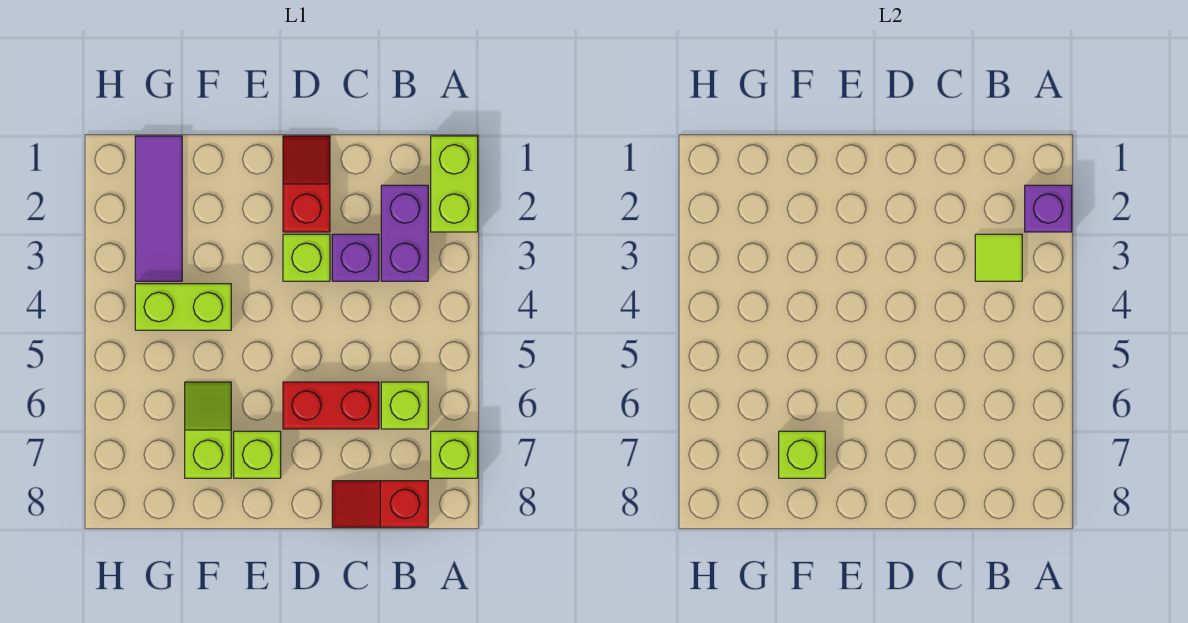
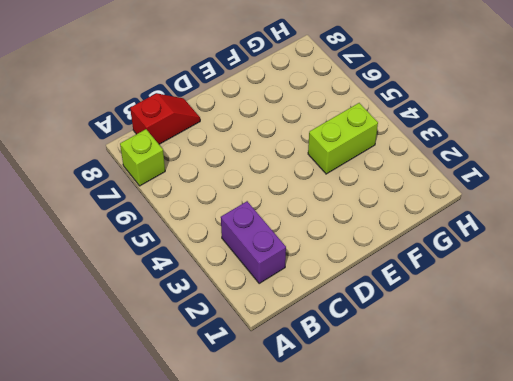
none -> lime 1x2 brick [431,136,478,232]
none -> lime 1x1 brick [381,382,428,429]
none -> purple 1x1 brick [332,234,379,281]

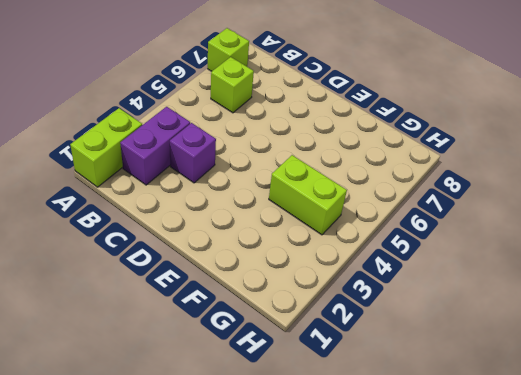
none -> red 1x2 slope [332,481,428,527]
none -> red 1x2 brick [283,382,379,429]
none -> red 1x2 slope [283,136,330,232]

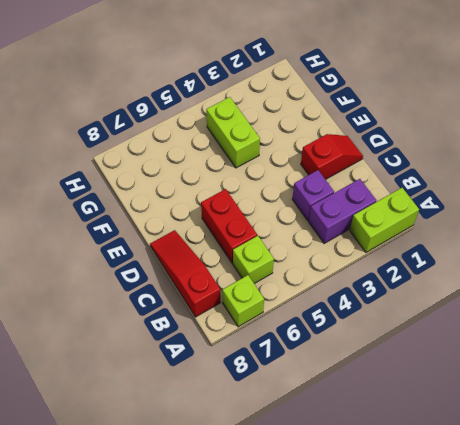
red 1x3 slope [150,230,221,317] -> red 1x2 slope [332,481,428,527]
none -> lime 1x1 brick [283,234,330,281]
none -> lime 1x1 brick [234,431,281,478]
none -> lime 1x2 slope [185,382,231,478]

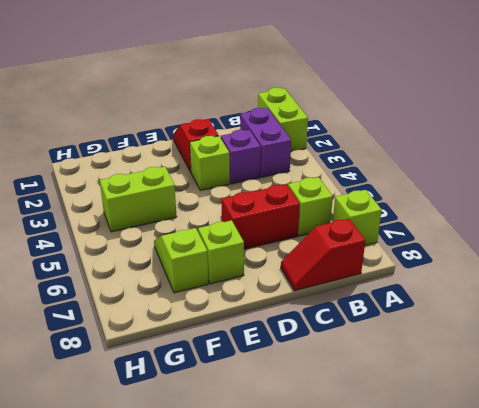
none -> purple 1x3 tile [135,136,182,281]
none -> purple 1x1 brick [1025,185,1072,232]
none -> lime 1x1 tile [975,234,1022,281]

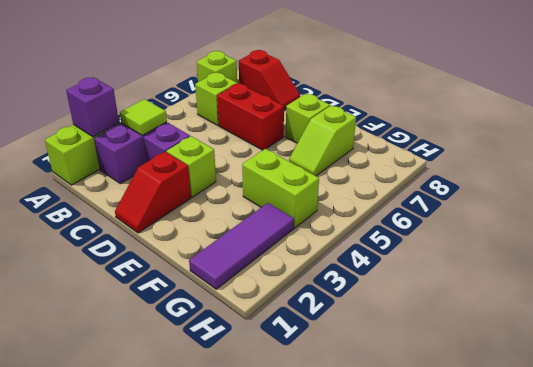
none -> lime 1x1 brick [779,431,825,478]

